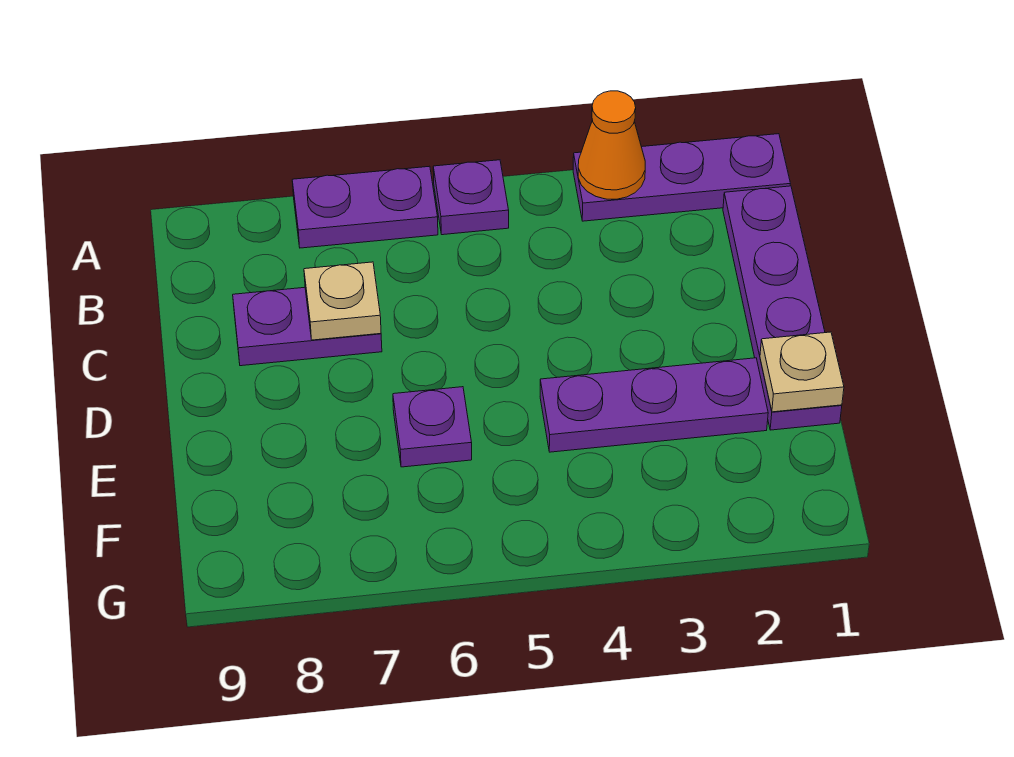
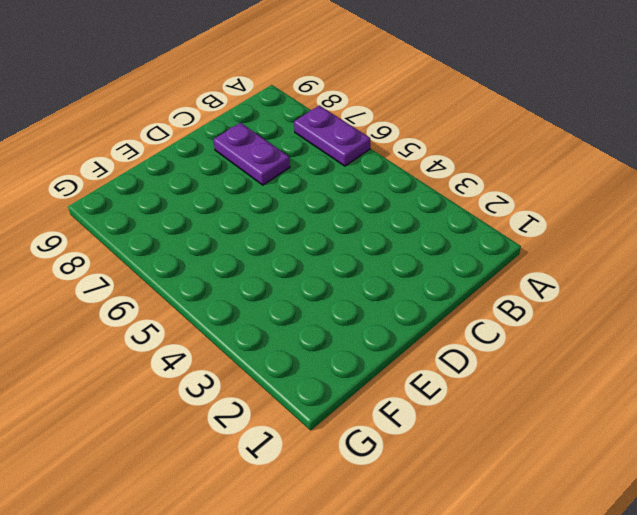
none -> purple 1x3 plate [573,134,790,221]
none -> purple 1x1 plate [433,160,509,235]

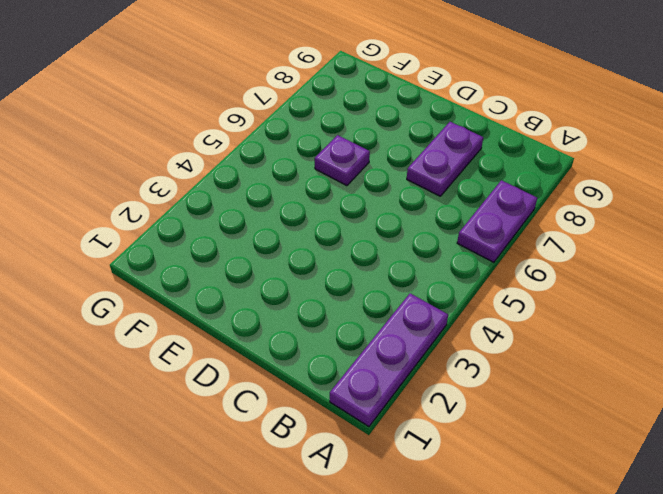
none -> purple 1x1 plate [433,160,509,235]
none -> purple 1x4 plate [723,186,842,430]

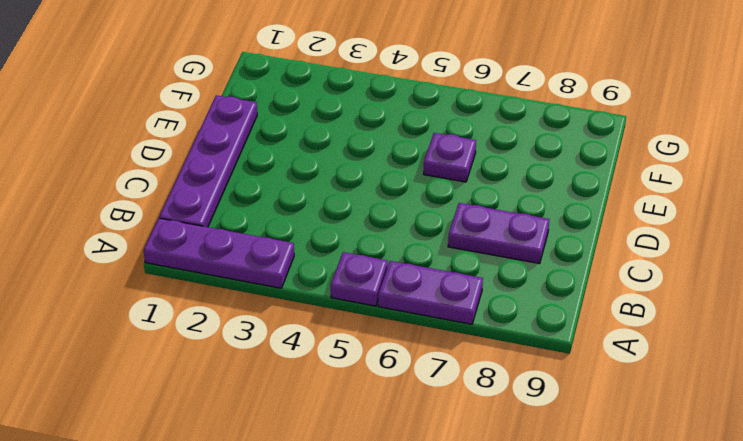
none -> purple 1x3 plate [540,358,768,452]
none -> orange 1x1 cone [578,91,645,199]

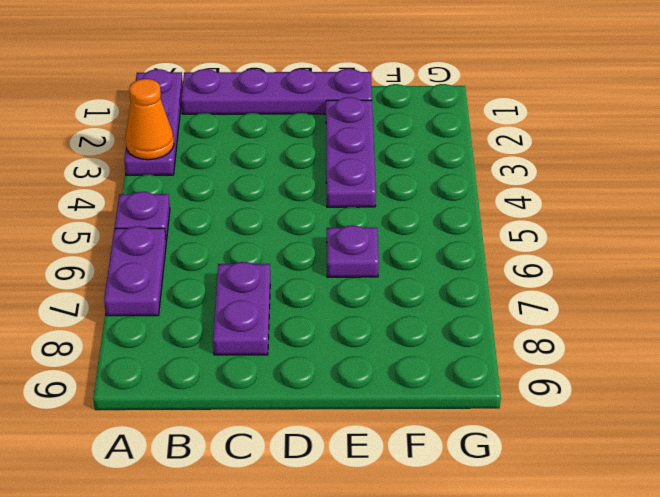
none -> tan 1x1 plate [304,262,381,340]
none -> tan 1x1 plate [760,332,844,412]

